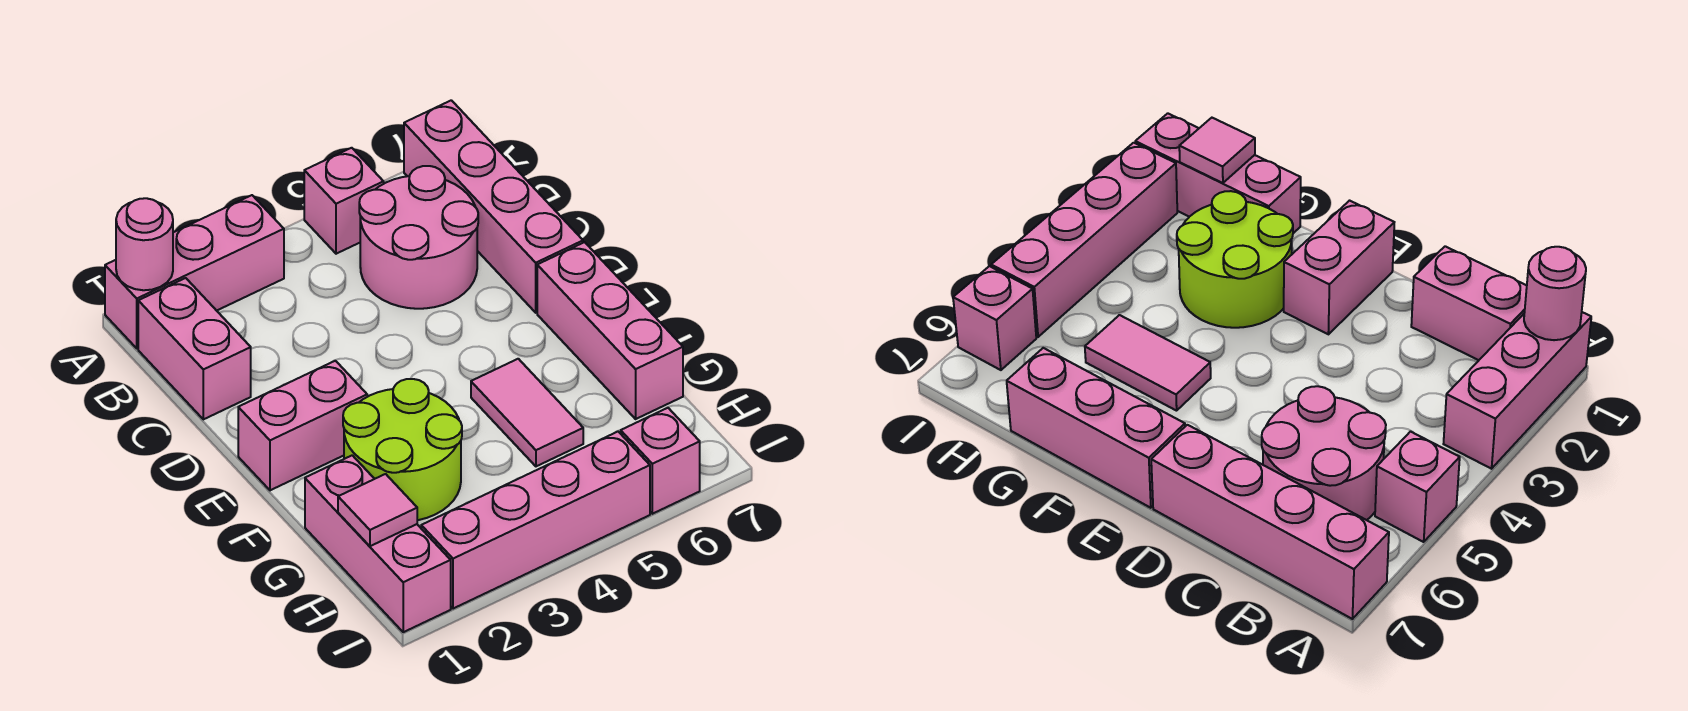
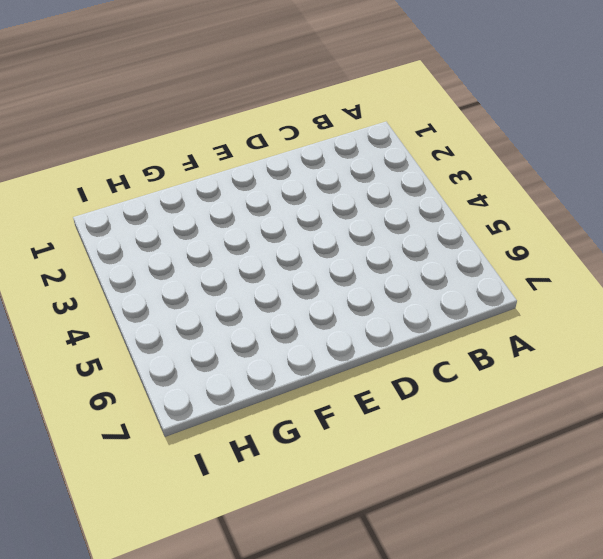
none -> pink 1x3 brick [105,195,284,348]
none -> pink 1x1 brick [304,148,384,254]
none -> pink 1x4 brick [404,100,583,313]

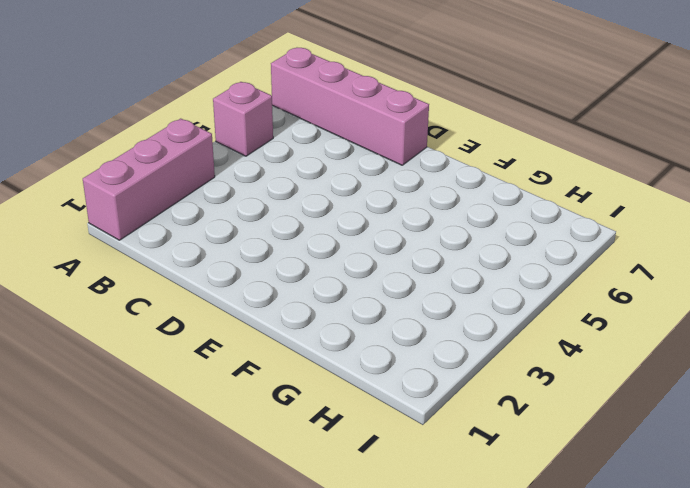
none -> pink 1x2 brick [138,278,251,419]
none -> pink 2x2 round brick [359,166,478,309]
none -> pink 1x2 brick [238,361,367,490]

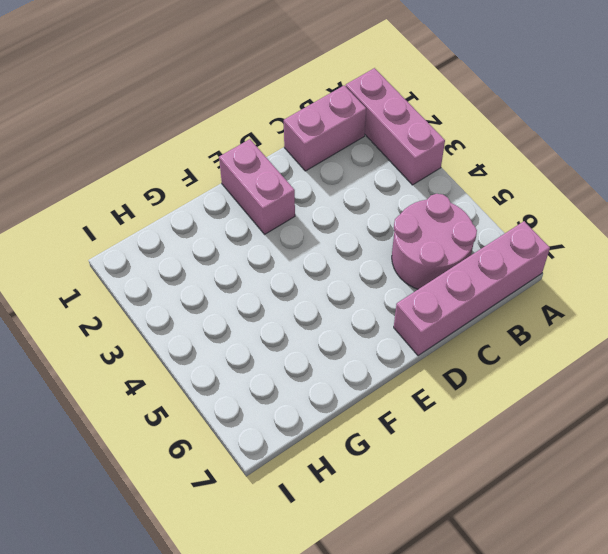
none -> pink 1x1 brick [304,148,384,254]
none -> pink 1x3 brick [537,242,683,419]
none -> lime 2x2 round brick [343,379,462,520]

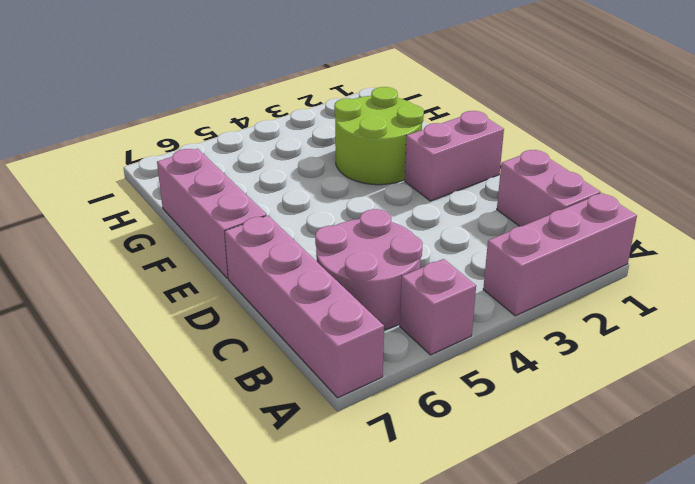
none -> pink 1x2 tile [471,359,583,466]
none -> pink 1x3 brick [305,455,451,632]
none -> pink 1x4 brick [421,432,650,609]

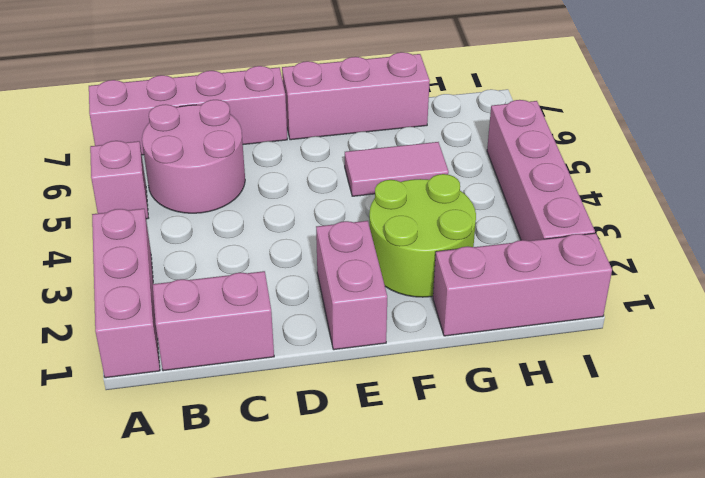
none -> pink 1x1 brick [621,408,700,514]
none -> pink 1x1 round brick [116,198,173,290]
none -> pink 1x1 tile [338,474,417,546]

